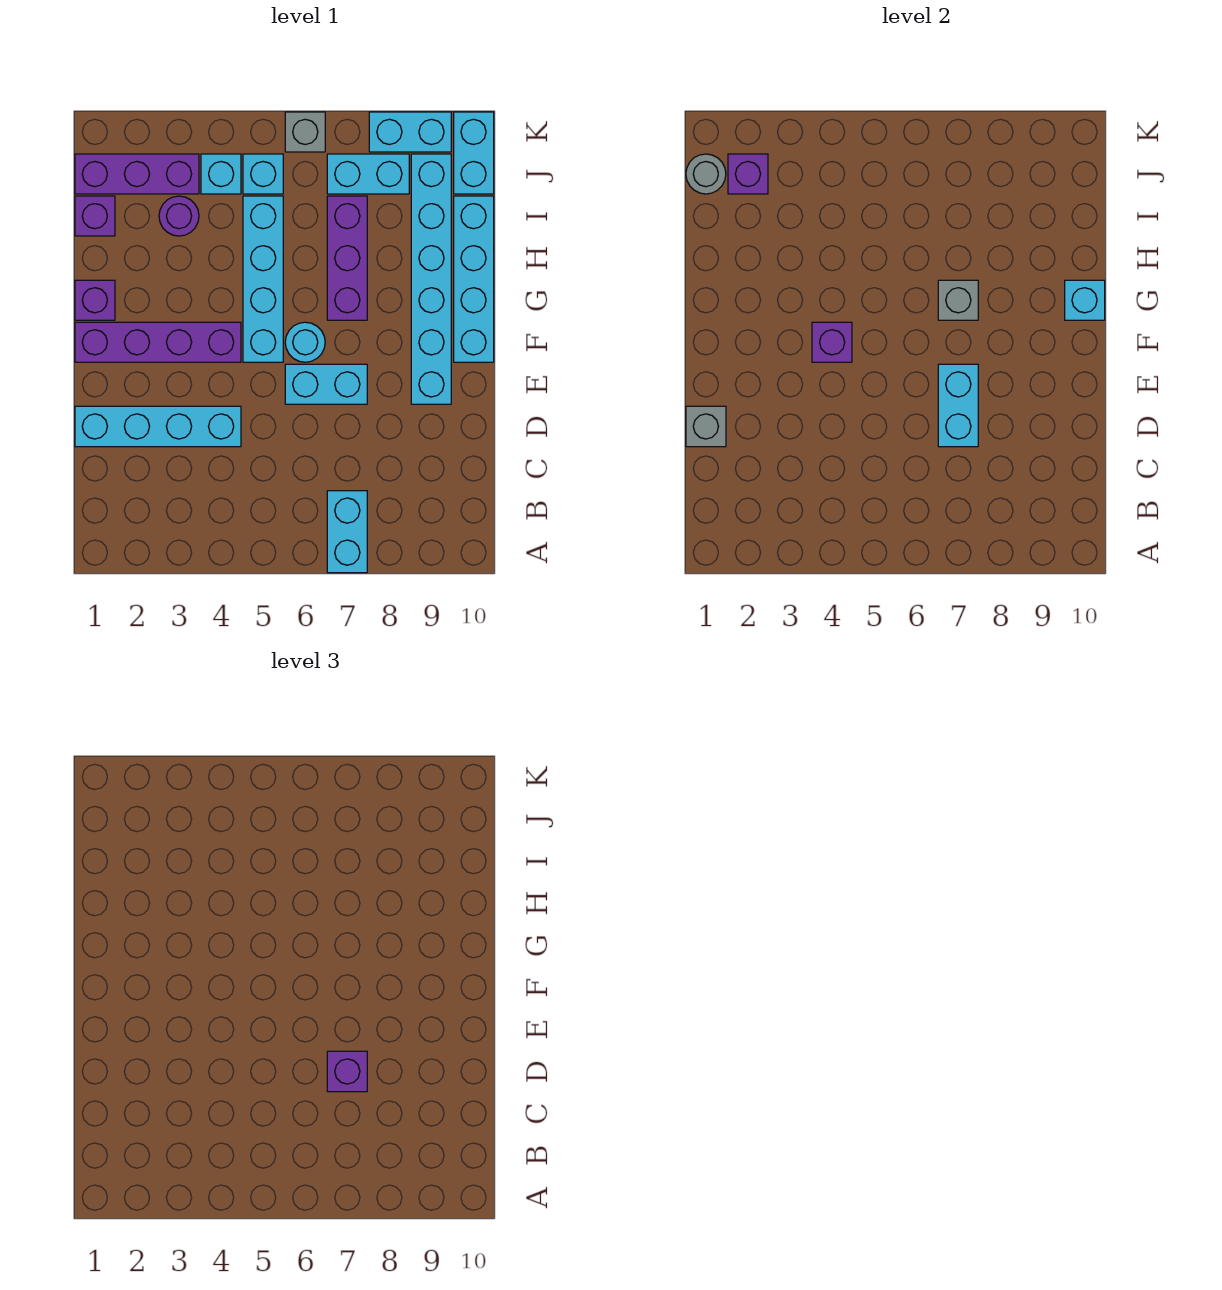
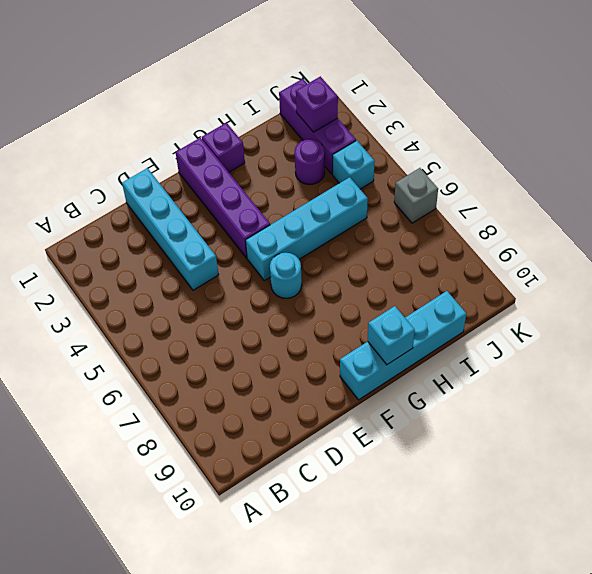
none -> cyan 1x2 brick [327,491,367,573]
none -> cyan 1x2 brick [285,364,367,404]
none -> cyan 1x6 brick [411,154,451,404]

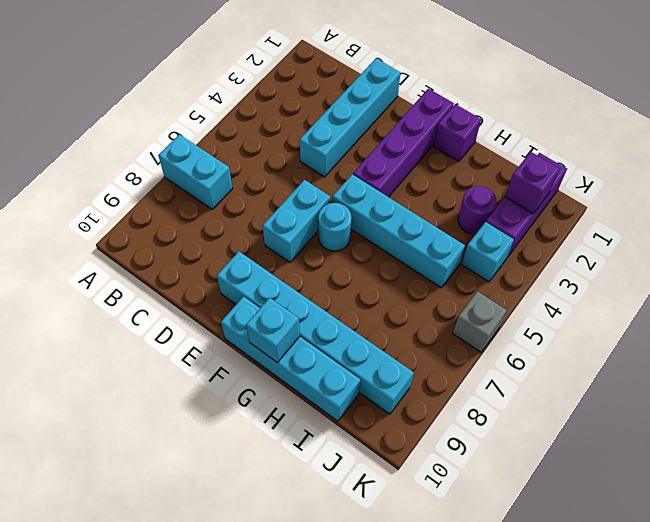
none -> purple 1x3 brick [327,196,367,320]
none -> purple 1x1 brick [75,196,115,236]
none -> cyan 1x1 brick [243,154,283,194]

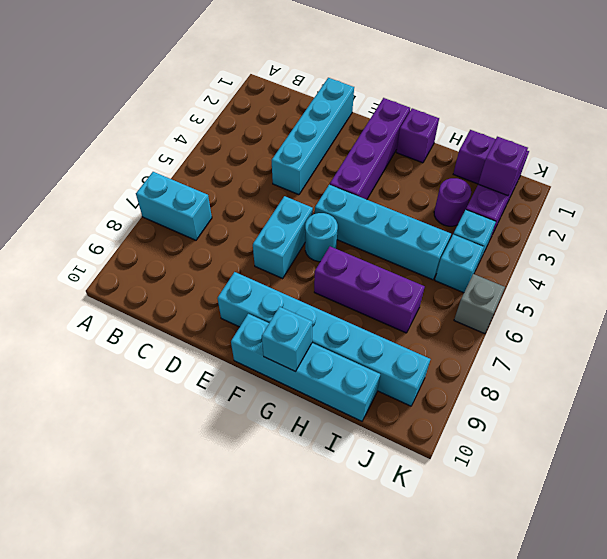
none -> cyan 1x2 brick [327,154,409,194]
none -> cyan 1x2 brick [454,112,494,194]
none -> cyan 1x2 brick [369,112,451,152]

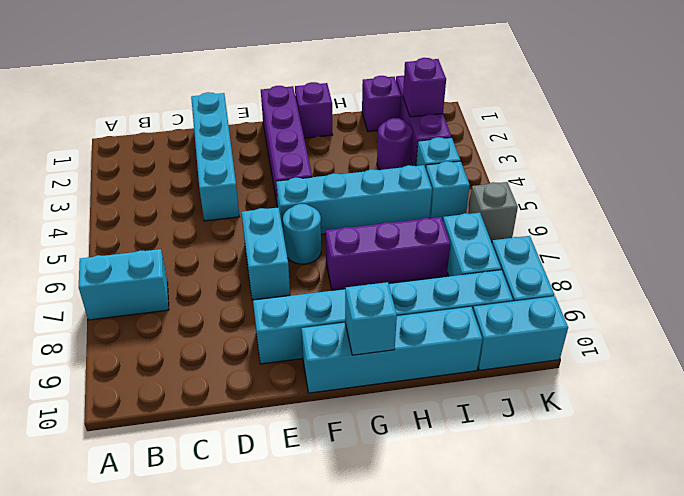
none -> grey 1x1 brick [686,406,726,447]
none -> cyan 1x2 brick [938,364,978,447]
none -> purple 1x1 brick [812,322,852,362]

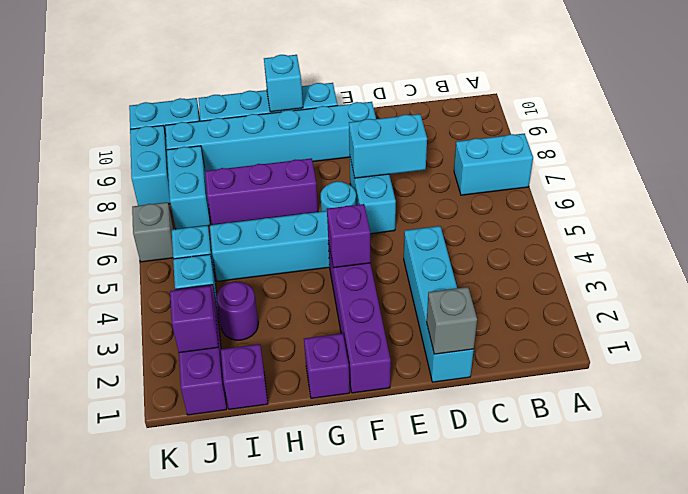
none -> grey 1x1 brick [938,280,978,320]
none -> grey 1x1 round brick [686,154,726,194]
none -> purple 1x1 brick [327,1051,367,1092]

